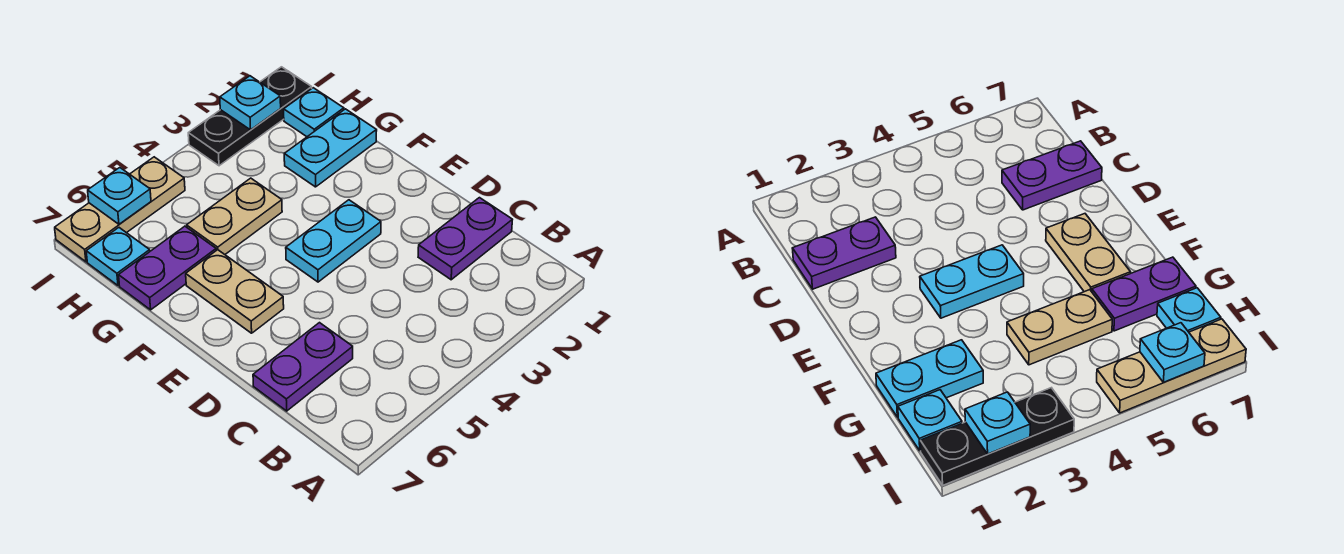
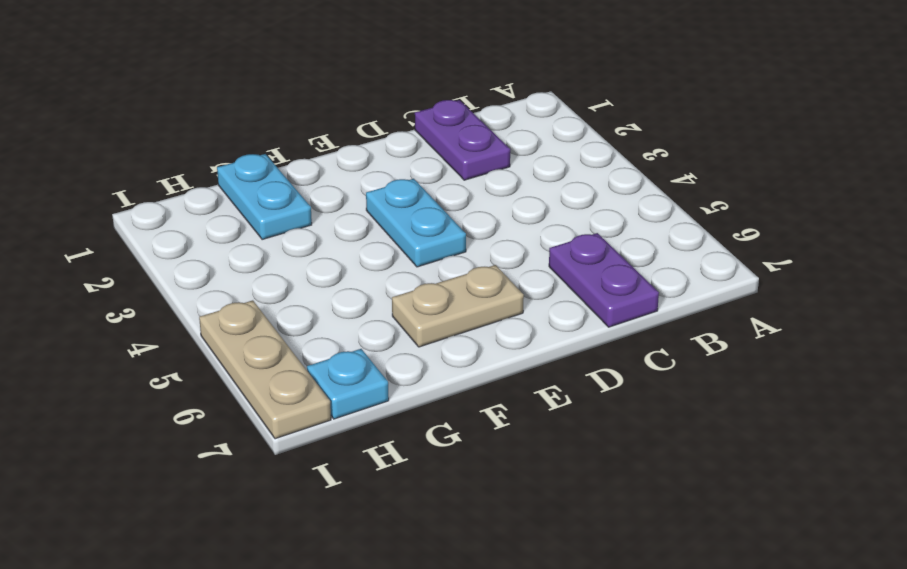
none -> tan 1x2 plate [187,178,282,254]
none -> purple 1x2 plate [119,226,216,310]
none -> cyan 1x1 plate [284,88,344,137]

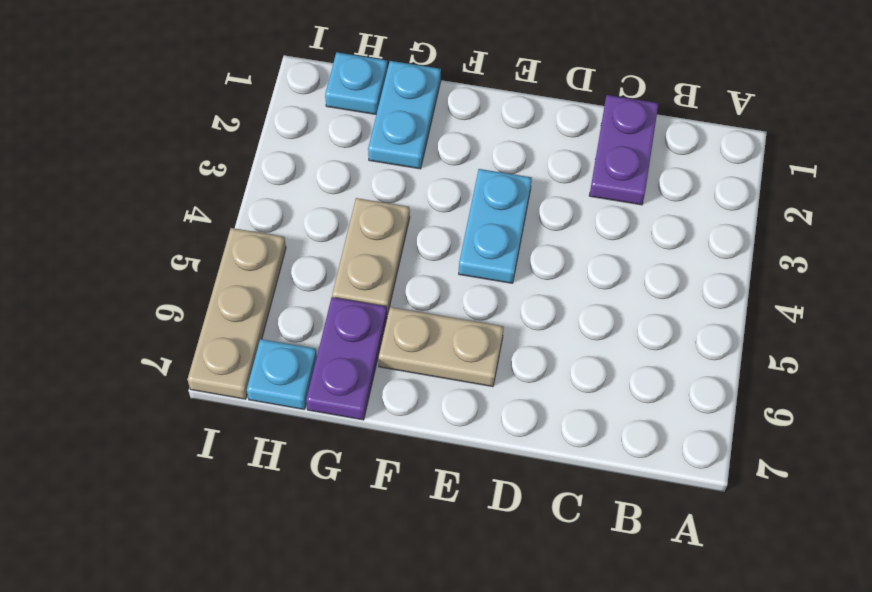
none -> purple 1x2 plate [253,323,353,411]
none -> black 1x3 plate [188,67,312,166]
none -> cyan 1x1 plate [220,76,281,130]

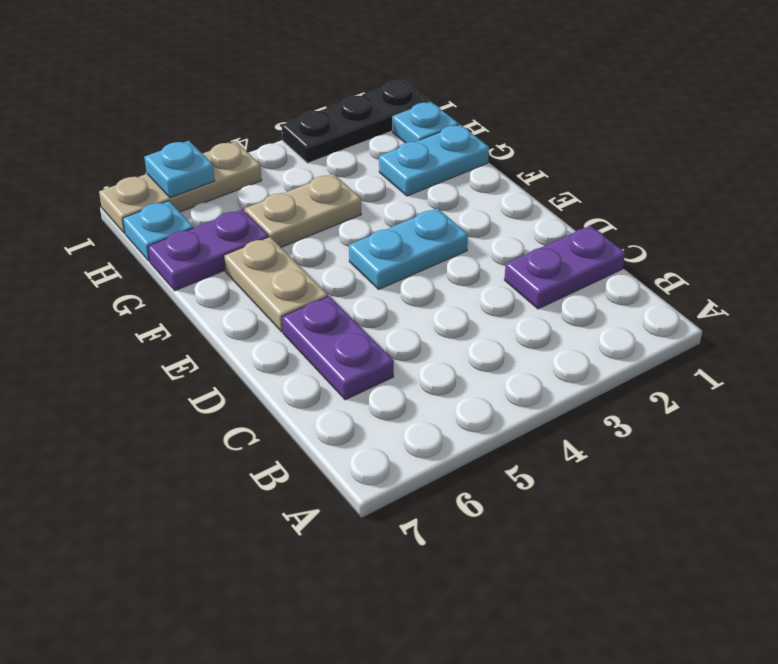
purple 1x2 plate [282,296,394,400] -> purple 1x2 plate turned to [253,323,353,411]
none -> cyan 1x1 plate [220,76,281,130]

